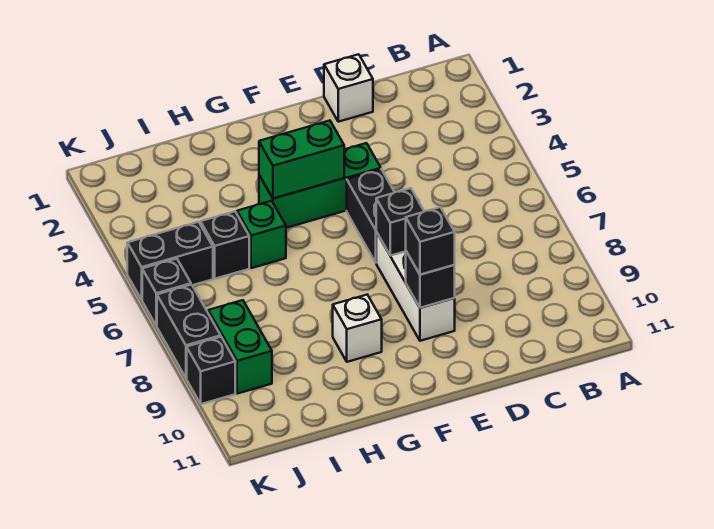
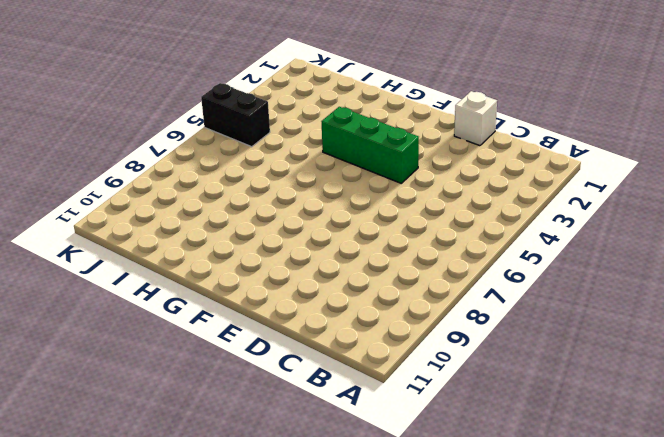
none -> black 1x2 brick [347,169,395,262]
none -> white 1x3 brick [376,232,455,341]
none -> white 1x1 brick [333,295,382,362]

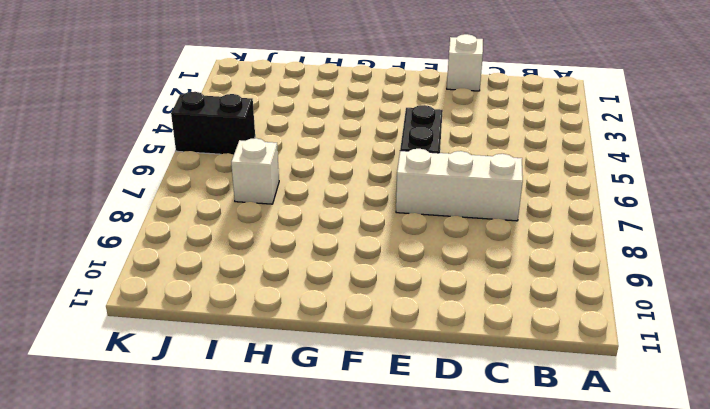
white 1x3 brick [396,149,523,221] -> white 1x3 brick turned to [376,232,455,341]
white 1x1 brick [231,138,279,204] -> white 1x1 brick moved to [333,295,382,362]
none -> green 1x3 brick [259,143,381,228]
none -> green 1x1 brick [237,201,286,268]
none -> black 1x1 brick [201,211,249,279]

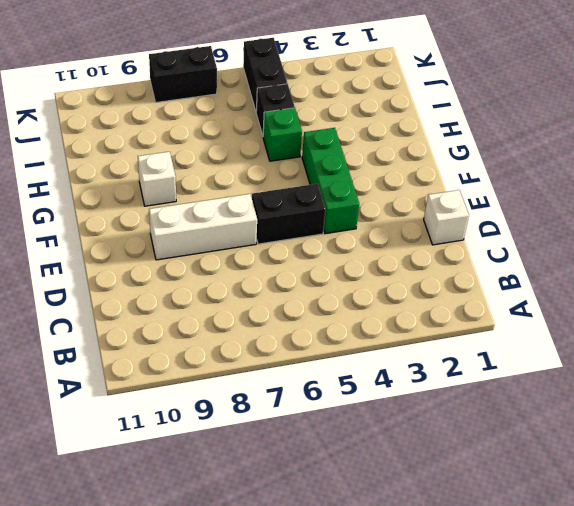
none -> green 1x2 brick [208,300,272,394]
none -> black 1x1 brick [142,259,191,326]
none -> black 1x1 brick [187,337,235,404]

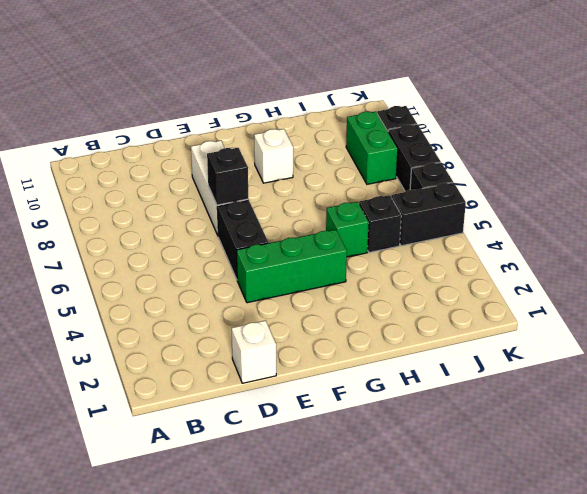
none -> black 1x1 brick [406,251,455,308]
none -> green 1x2 brick [259,121,344,199]
none -> black 1x1 brick [406,207,455,275]

